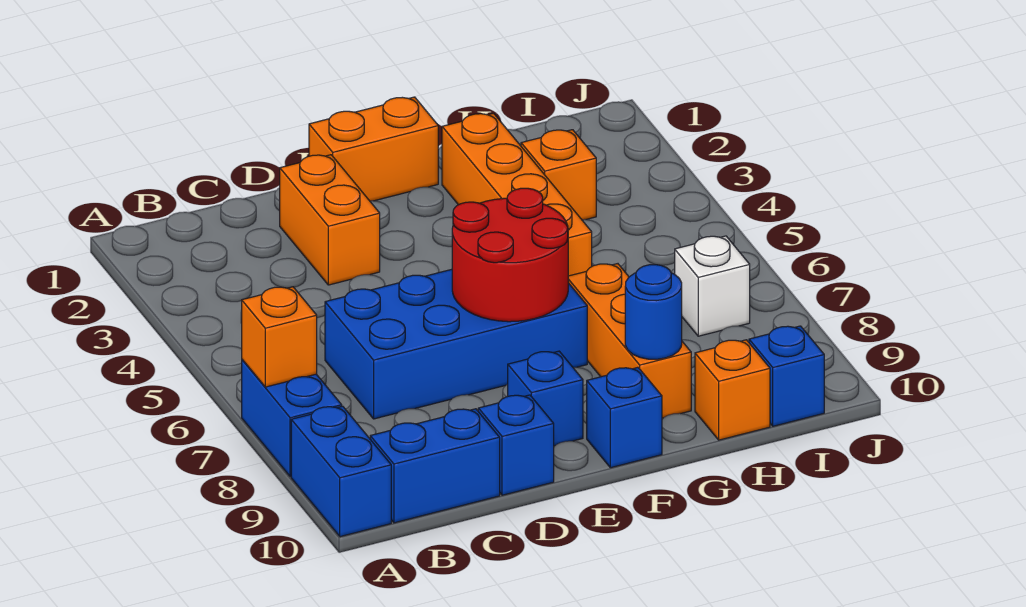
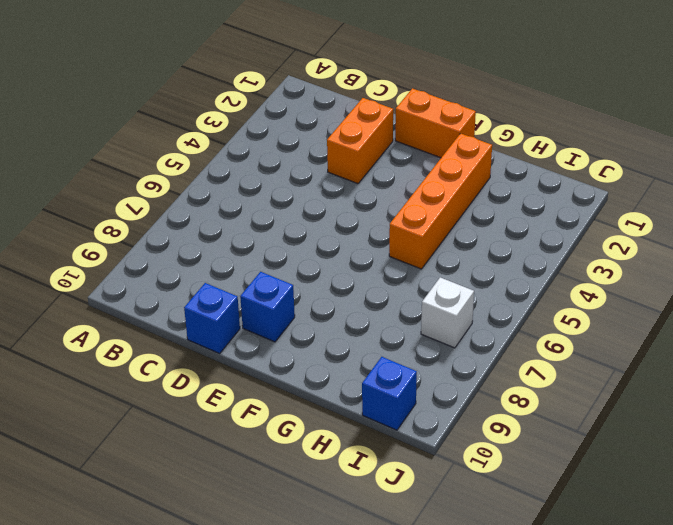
none -> blue 1x2 brick [242,360,342,477]
none -> blue 1x2 brick [291,406,391,537]
none -> blue 1x2 brick [370,409,500,523]

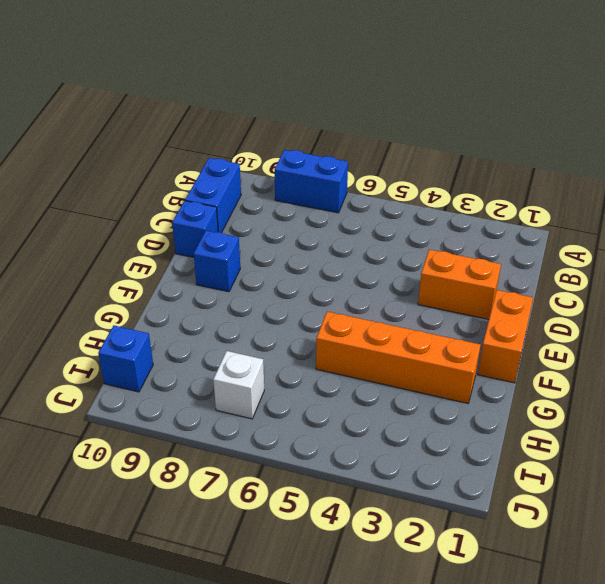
none -> blue 1x2 brick [291,406,391,537]
none -> blue 2x4 brick [325,269,587,419]
none -> blue 1x1 brick [587,367,662,468]

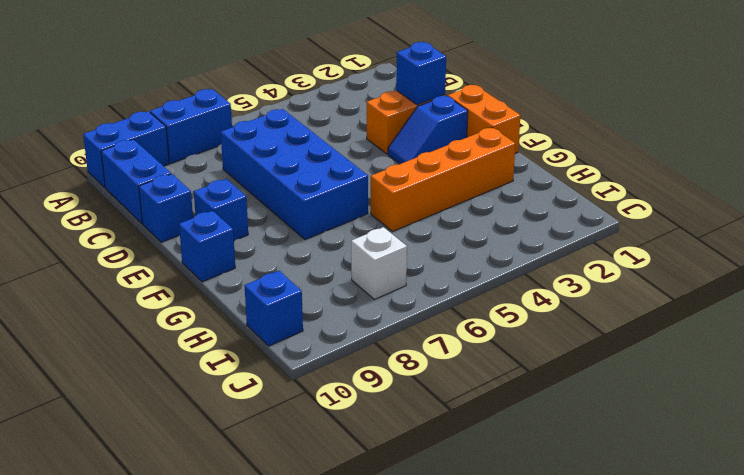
blue 1x1 brick [396,42,446,105] -> none
blue 1x2 slope [388,96,468,164] -> none
none -> orange 1x3 brick [568,264,691,418]
none -> orange 1x1 brick [521,130,596,220]
none -> orange 1x1 brick [695,340,770,440]

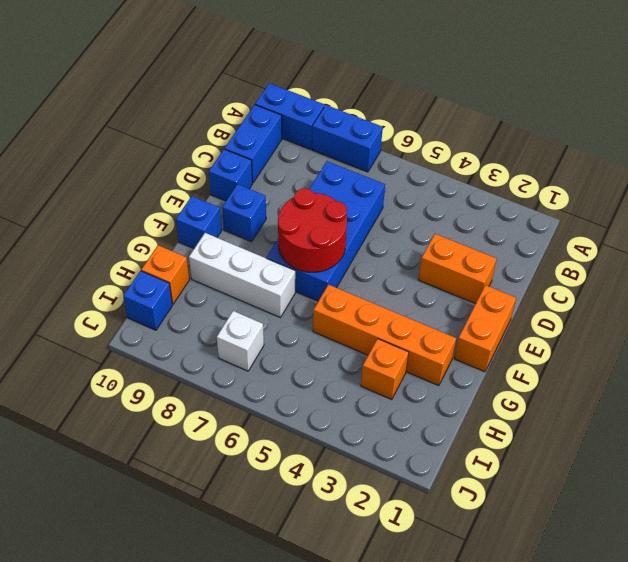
white 1x3 brick [189,233,295,318] -> orange 1x3 brick [568,264,691,418]
none -> orange 1x1 brick [242,287,317,387]
none -> blue 1x1 round brick [625,265,682,359]

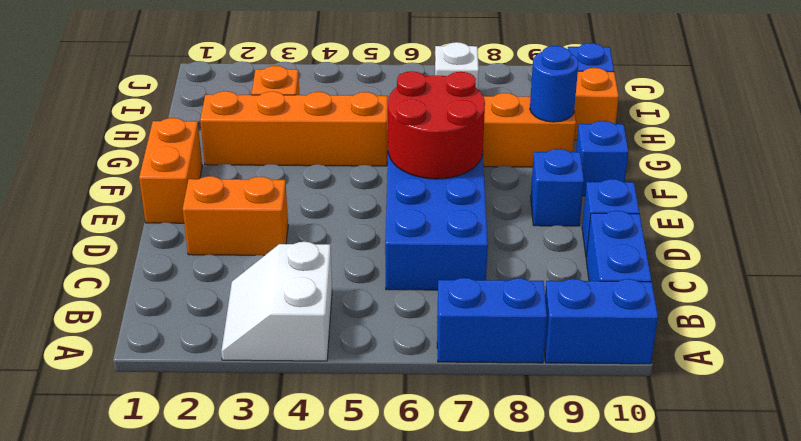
white 2x2 slope [221,242,332,361] -> none
none -> orange 1x1 brick [242,287,317,387]

